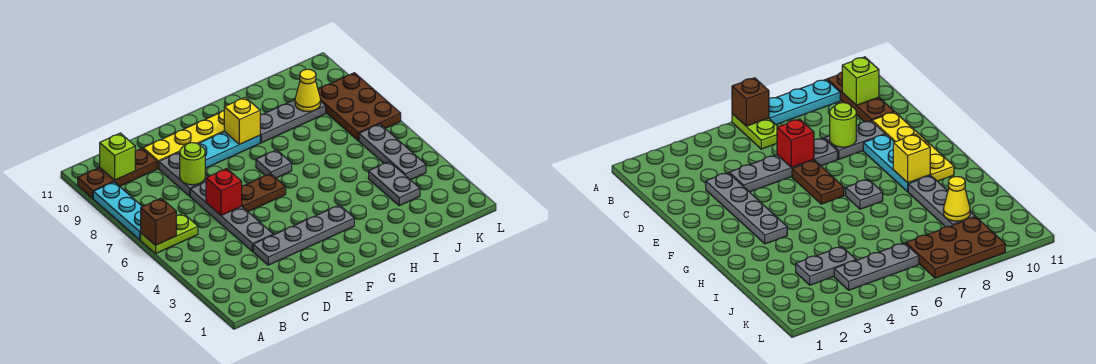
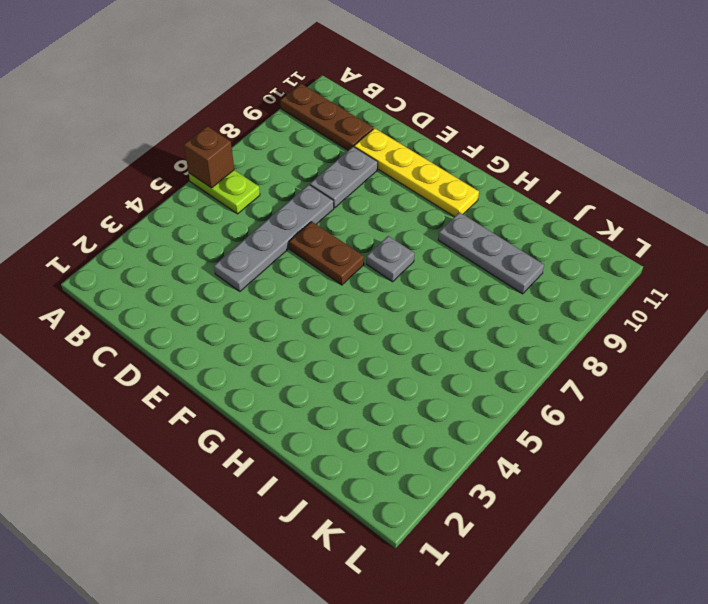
none -> cyan 1x3 plate [93,182,142,240]
none -> grey 1x4 plate [253,205,354,265]
none -> cyan 1x3 plate [198,132,260,168]

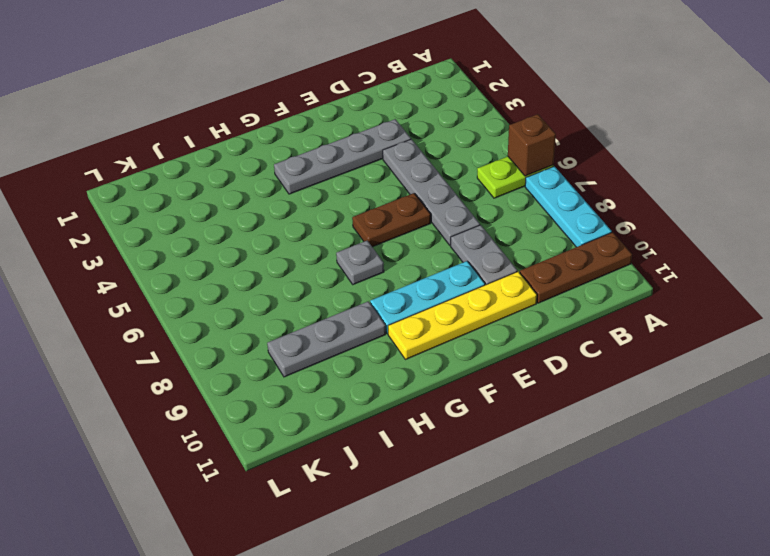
none -> grey 1x2 plate [369,162,420,206]
none -> grey 1x3 plate [359,124,426,180]
none -> brown 2x3 plate [318,73,401,140]

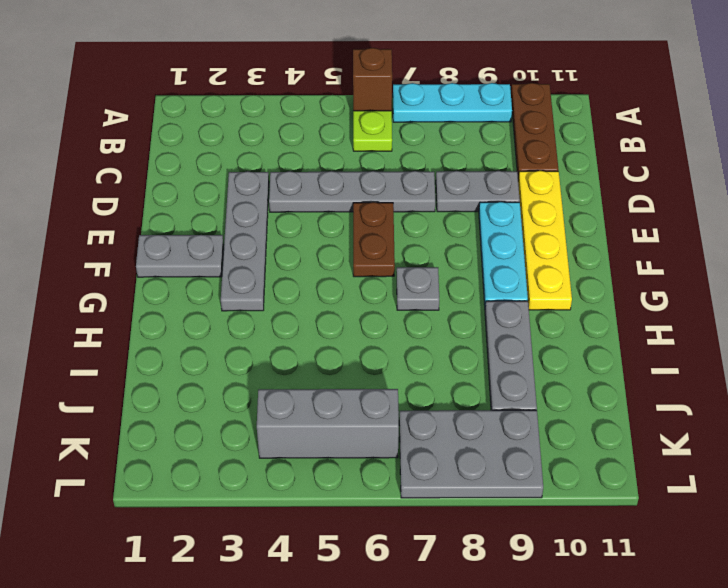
grey 1x2 plate [136,235,224,277] -> grey 1x2 plate moved to [369,162,420,206]
grey 1x3 brick [257,389,399,458] -> grey 1x3 plate [359,124,426,180]
grey 2x3 plate [399,410,543,498] -> brown 2x3 plate [318,73,401,140]
none -> lime 1x1 brick [99,133,135,180]
none -> red 1x1 brick [206,169,242,215]
none -> lime 1x1 round brick [180,143,205,185]

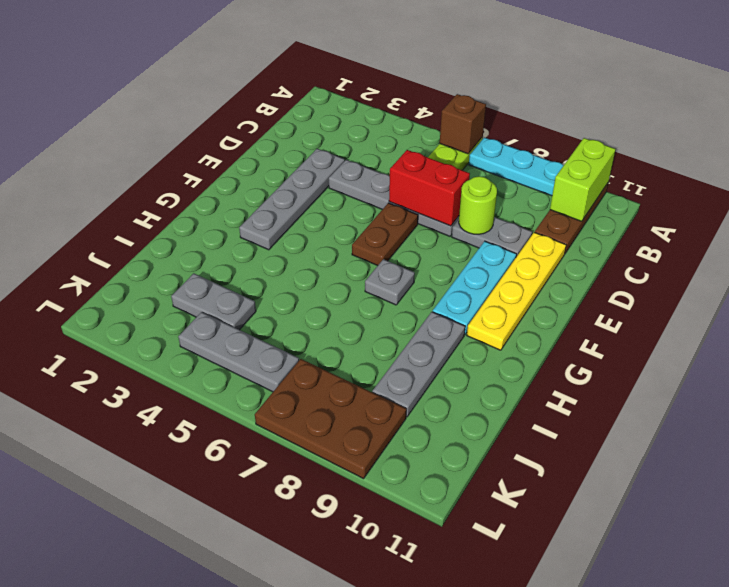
lime 1x2 brick [550,138,616,221] -> lime 1x1 brick [99,133,135,180]
red 1x2 brick [389,150,470,226] -> red 1x1 brick [206,169,242,215]
none -> yellow 1x1 brick [224,97,260,145]
none -> yellow 1x1 cone [295,69,321,112]

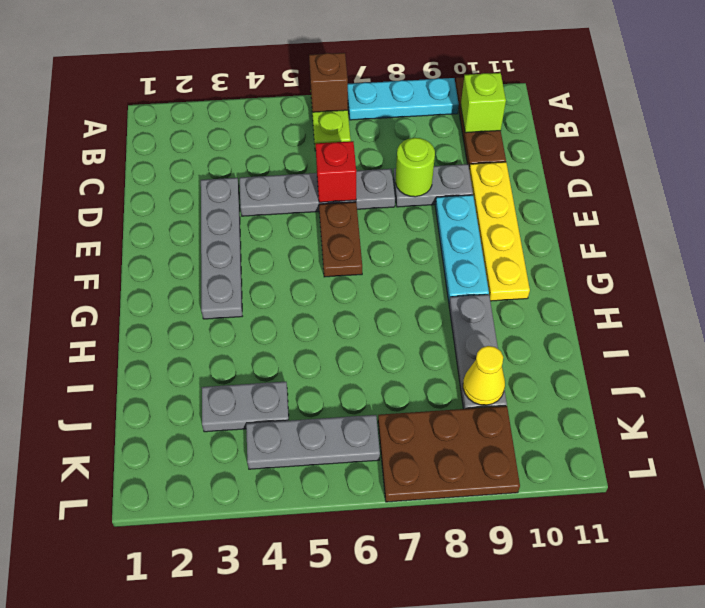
none -> grey 1x1 plate [256,150,292,178]
none -> yellow 1x1 brick [224,97,260,145]

